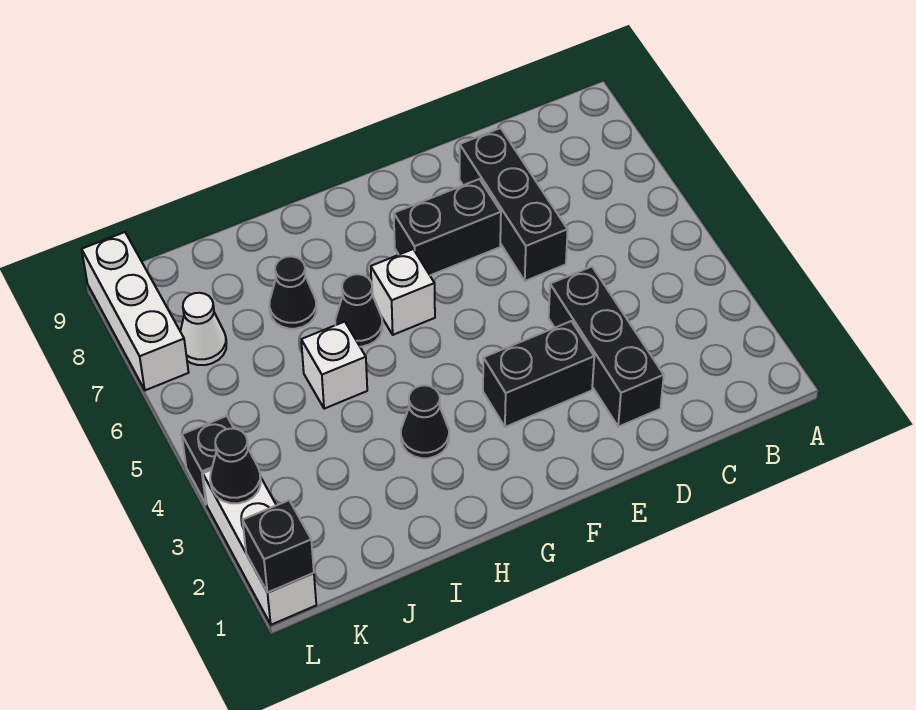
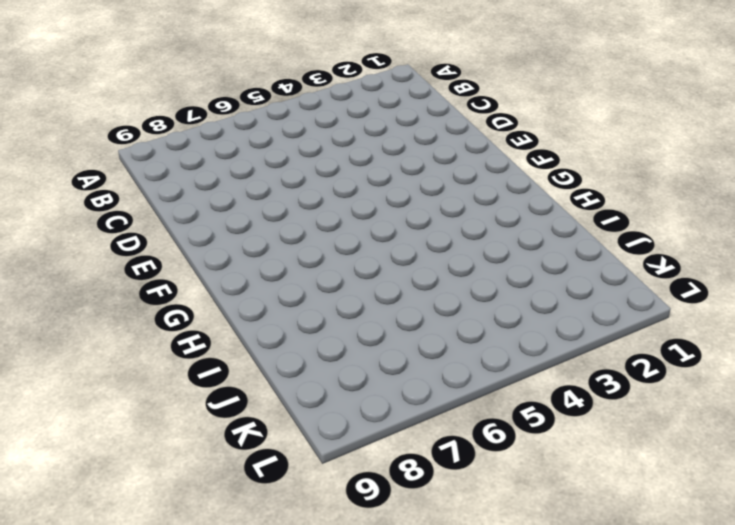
none -> black 1x3 brick [549,267,664,427]
none -> black 1x3 brick [460,128,568,281]
none -> black 1x2 brick [483,321,594,427]

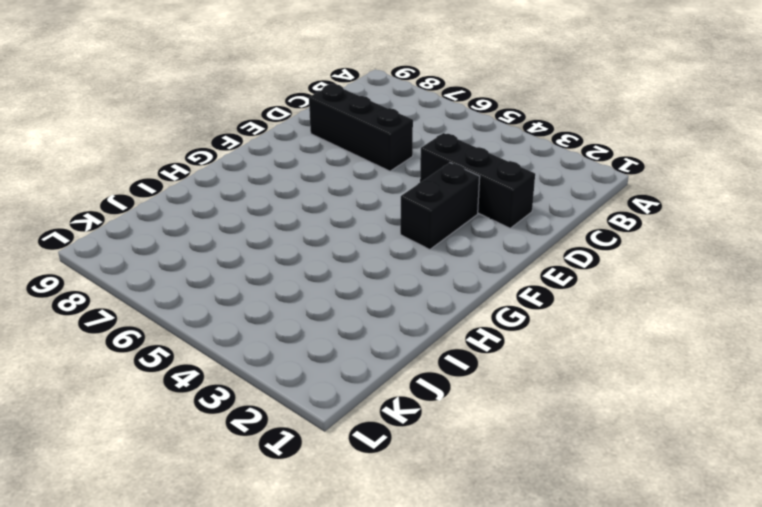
none -> black 1x2 brick [394,179,501,275]
none -> white 1x1 brick [371,249,435,335]
none -> black 1x1 cone [401,385,449,458]

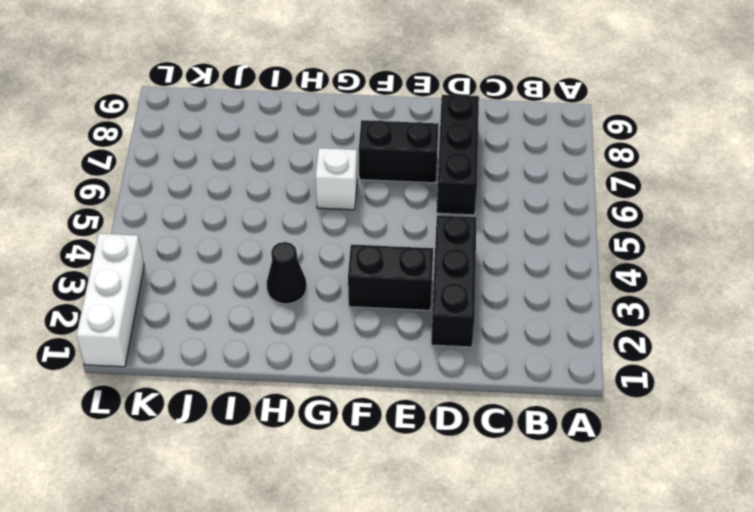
none -> black 1x1 cone [335,274,382,347]
none -> white 1x1 brick [301,322,367,409]
none -> black 1x1 cone [269,256,316,329]

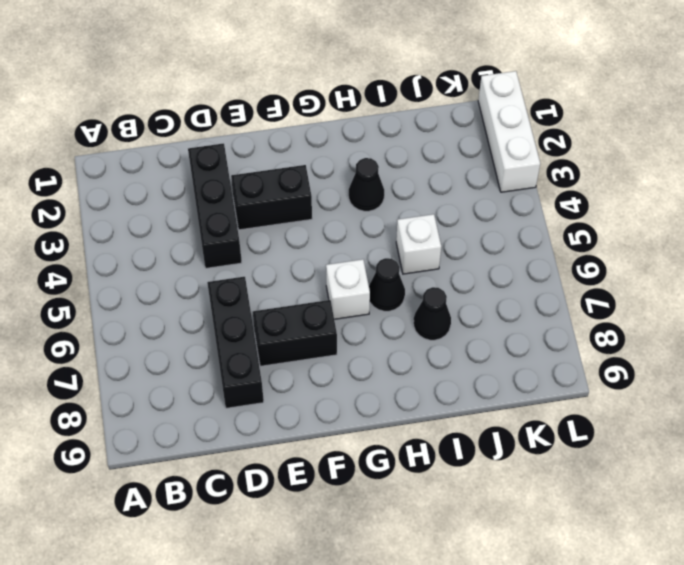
none -> white 1x1 cone [180,293,226,365]
none -> black 1x1 brick [182,416,234,505]
none -> white 1x3 brick [82,232,189,390]

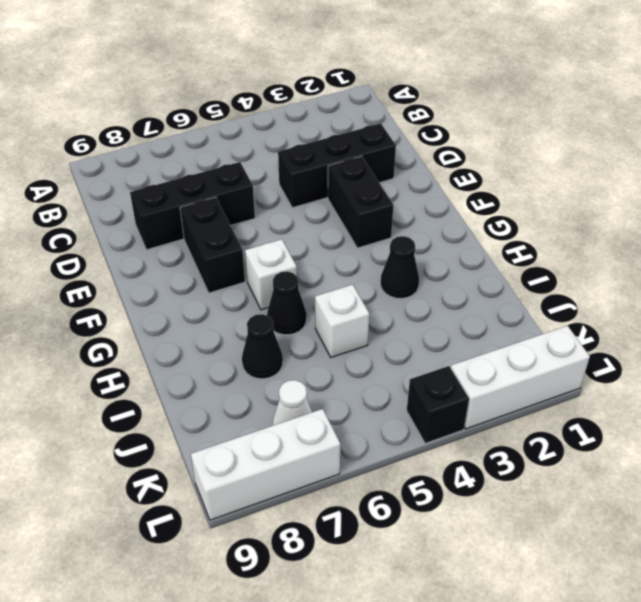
none -> black 1x1 brick [243,500,314,593]
none -> black 1x1 cone [210,428,261,503]

